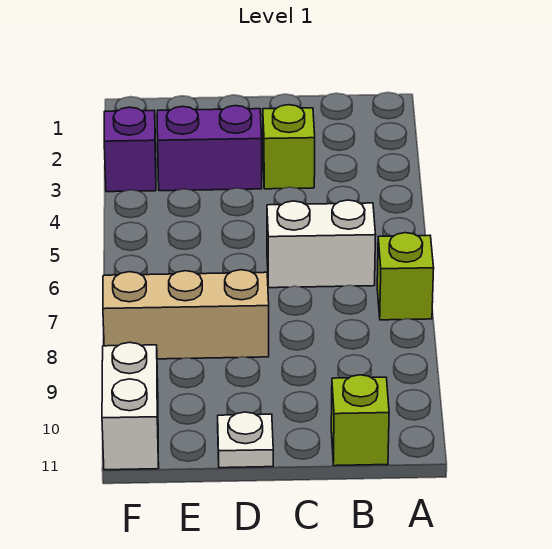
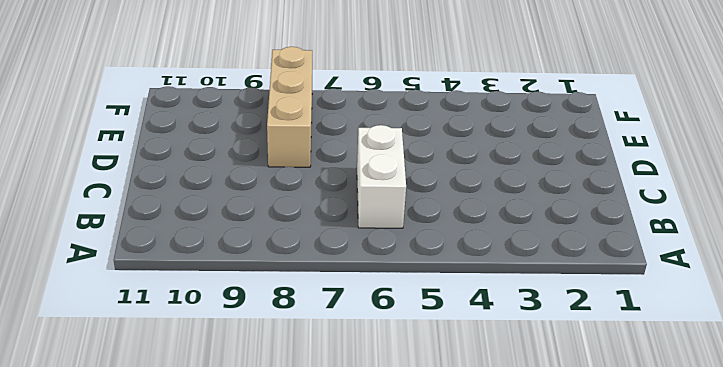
none -> lime 1x1 brick [377,233,434,320]
none -> lime 1x1 brick [331,375,389,466]

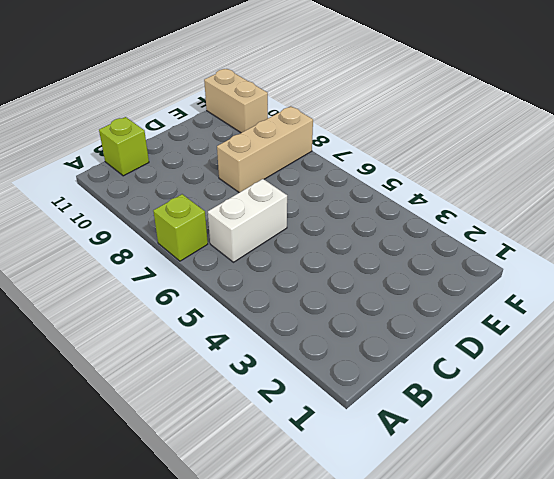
tan 1x2 brick [204,69,268,133] -> white 1x2 brick [102,342,159,470]
none -> lime 1x1 brick [263,105,315,189]
none -> purple 1x2 brick [157,106,262,191]

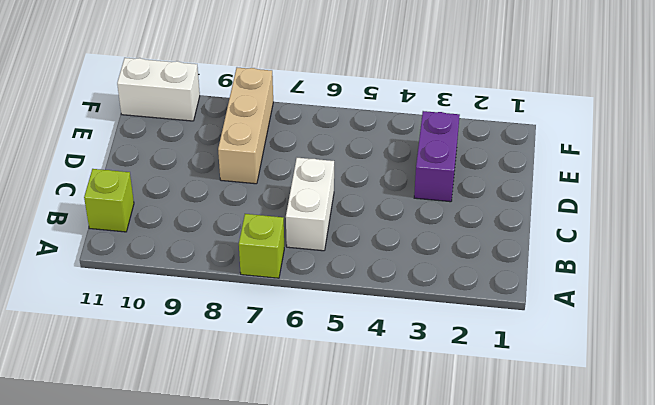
none -> lime 1x1 brick [263,105,315,189]
none -> white 1x1 plate [218,412,273,468]

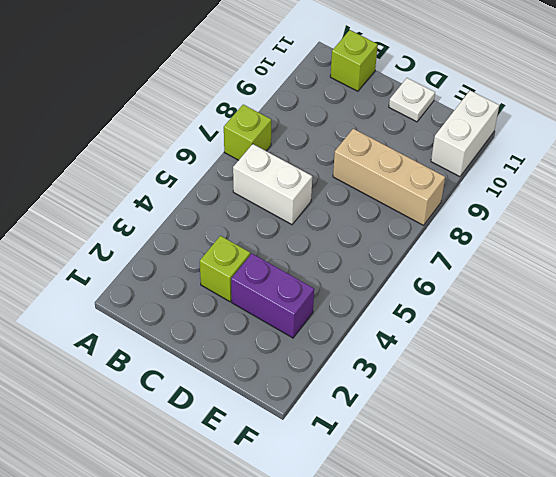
none -> purple 1x1 brick [104,107,156,192]

